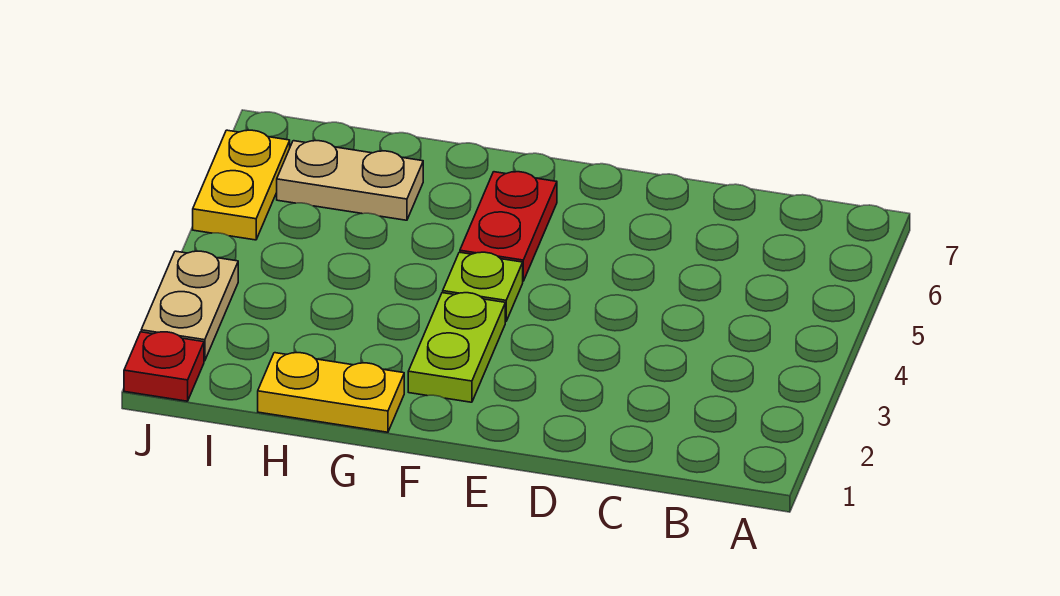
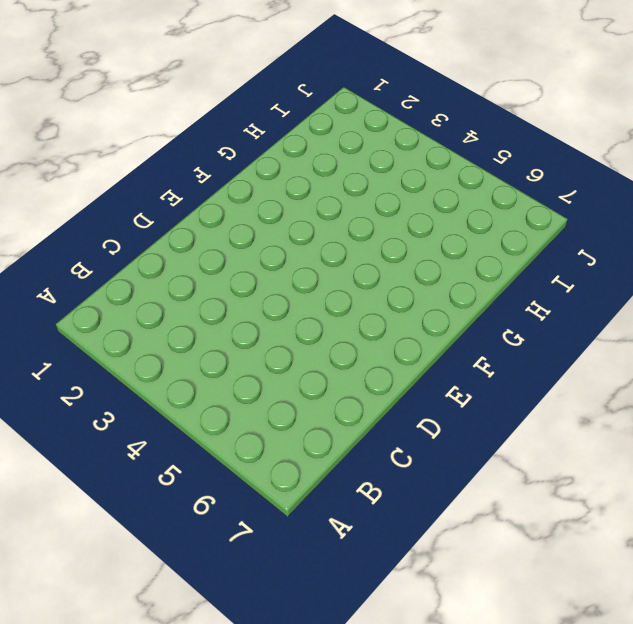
none -> lime 1x2 plate [408,293,505,402]
none -> lime 1x1 plate [443,252,523,322]

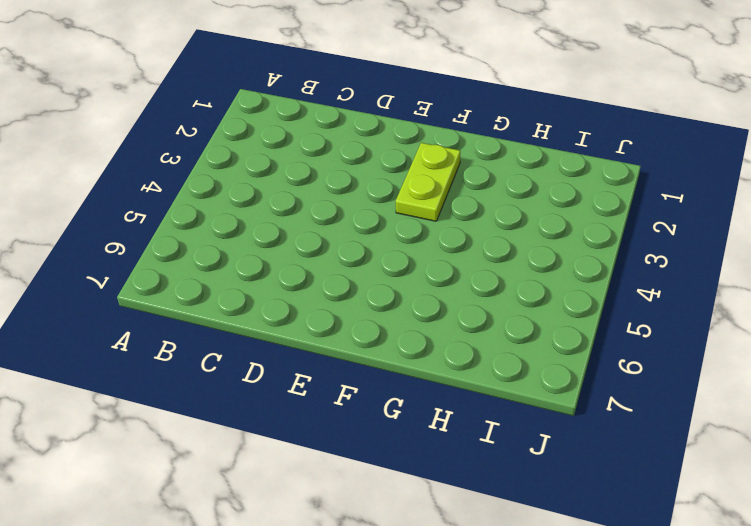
none -> lime 1x1 plate [443,252,523,322]
none -> red 1x2 plate [460,172,557,281]

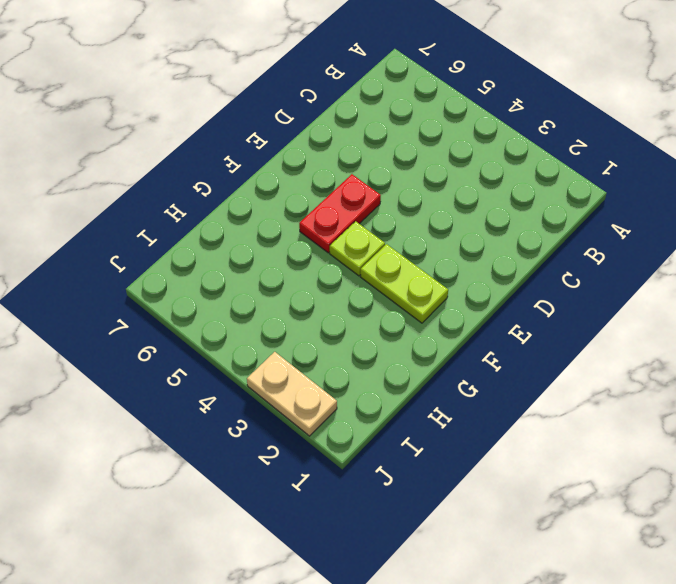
red 1x2 plate [299,174,381,253] -> red 1x2 plate turned to [460,172,557,281]
none -> yellow 1x2 plate [258,353,404,432]
none -> tan 1x2 plate [277,141,423,220]

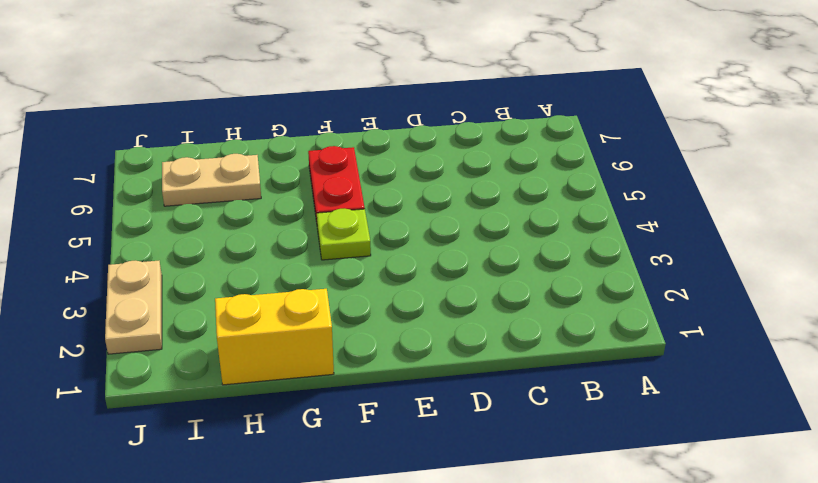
yellow 1x2 brick [215,289,334,385] -> yellow 1x2 plate [258,353,404,432]
none -> lime 1x2 plate [408,293,505,402]
none -> red 1x1 plate [124,332,204,401]

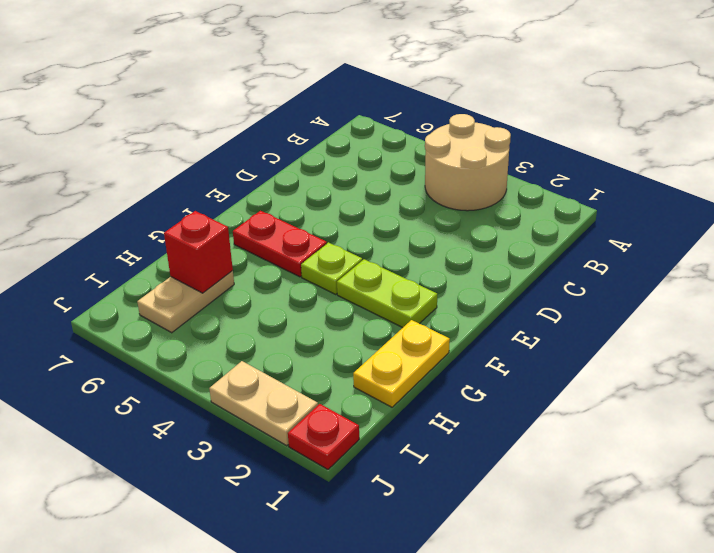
tan 2x2 round brick [425,114,511,211] -> none
red 1x1 brick [164,211,233,293] -> none
none -> yellow 1x2 plate [193,130,290,240]

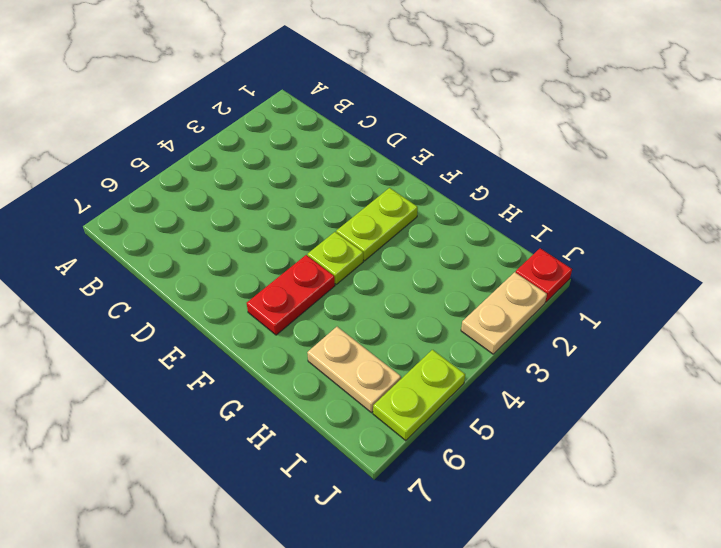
lime 1x2 plate [373,350,465,441] -> yellow 1x2 plate [193,130,290,240]
none -> yellow 1x2 plate [258,353,404,432]

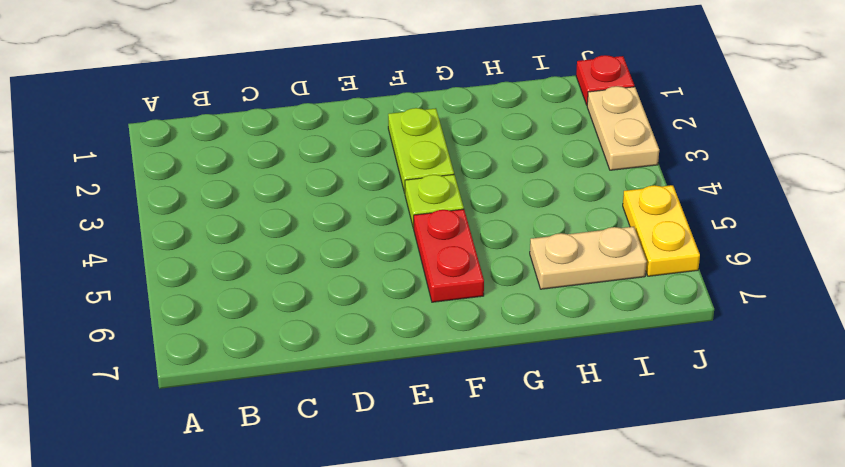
none -> yellow 1x2 plate [258,353,404,432]

